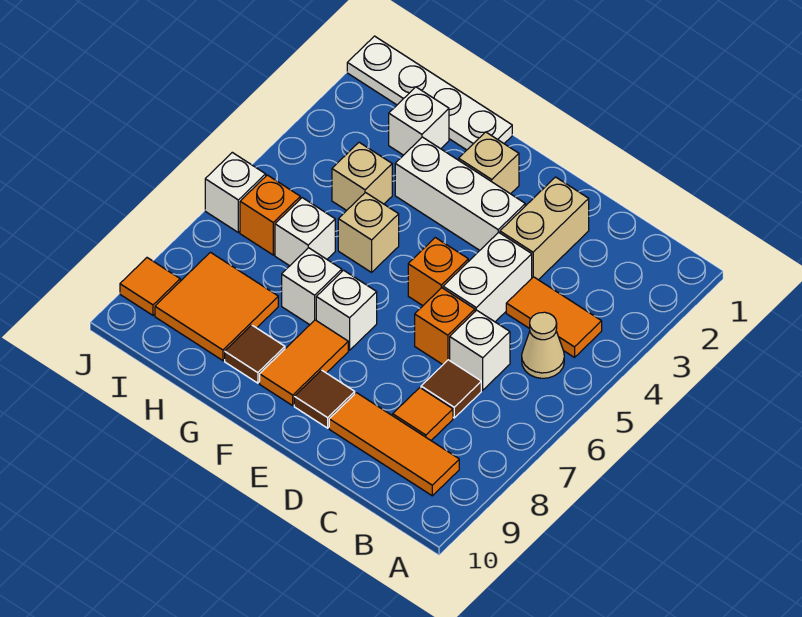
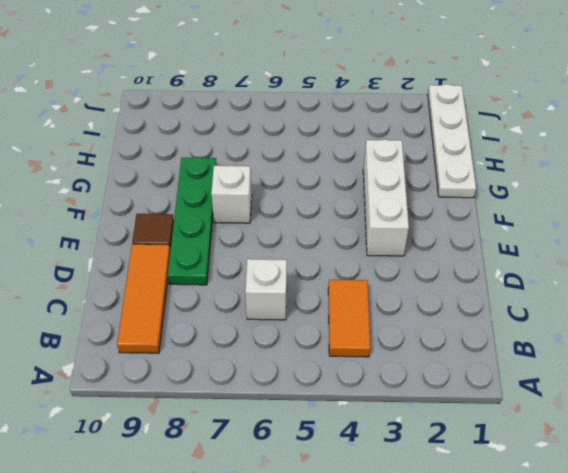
green 1x4 plate [168,157,217,285] -> orange 1x2 tile [260,320,348,405]
none -> tan 1x1 cone [522,312,564,378]
none -> brown 1x1 tile [421,360,481,418]
none -> orange 1x1 tile [393,388,453,440]

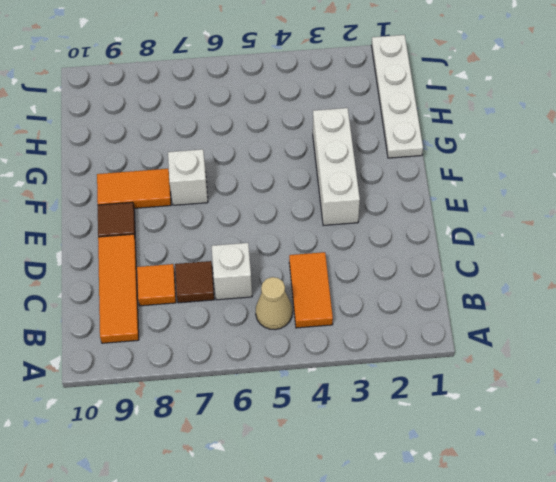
none -> tan 1x2 brick [500,177,589,280]
none -> white 1x2 brick [443,232,532,322]
none -> orange 1x1 brick [415,288,475,364]

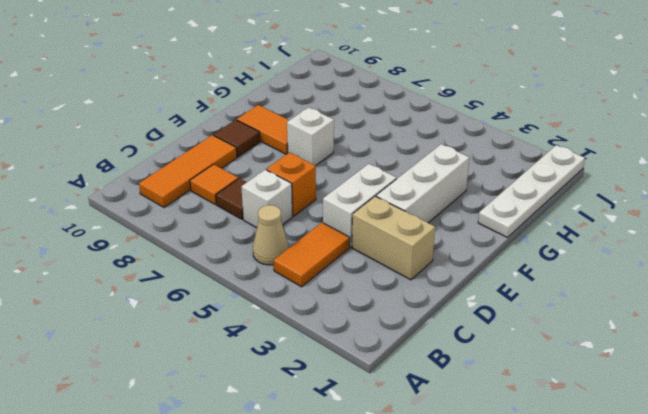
white 1x2 brick [323,164,396,247] -> white 1x2 brick turned to [443,232,532,322]
none -> orange 1x1 brick [408,238,468,306]
none -> tan 1x1 brick [459,132,519,194]
none -> tan 1x1 brick [338,193,399,272]

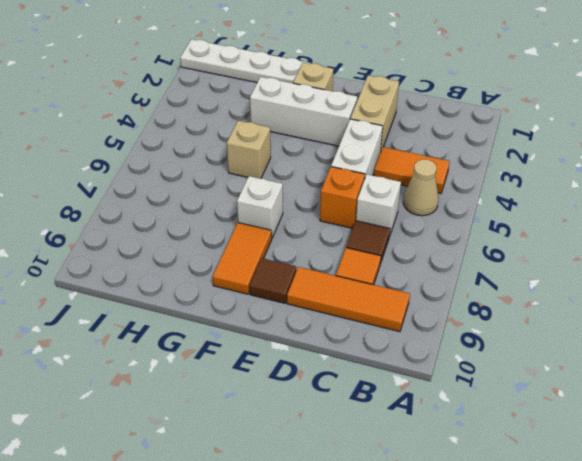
none -> orange 1x1 brick [408,238,468,306]
none -> white 1x1 brick [282,248,342,325]
none -> brown 1x1 tile [225,325,285,383]

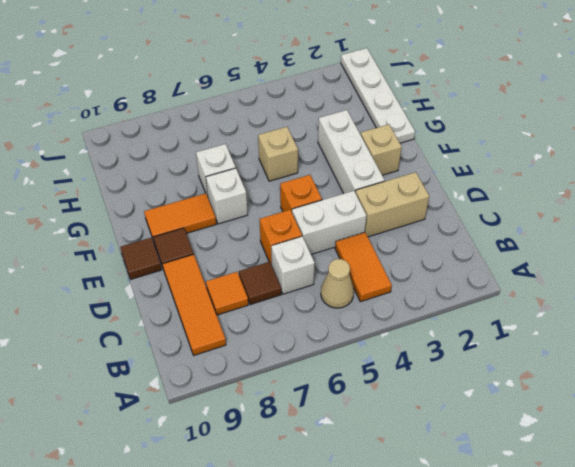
brown 1x1 tile [120,238,162,279] -> brown 1x1 tile moved to [225,325,285,383]
none -> white 1x1 brick [389,87,449,155]
none -> tan 1x1 brick [332,142,392,210]
none -> white 1x1 brick [275,198,335,266]

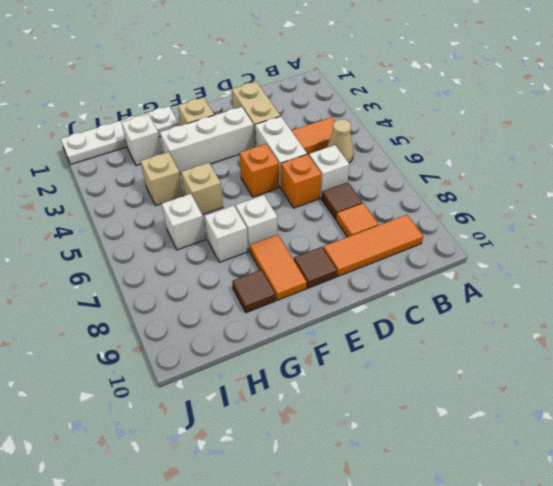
none -> orange 2x2 tile [155,252,278,361]
none -> orange 1x1 brick [240,175,300,255]
none -> white 1x1 brick [205,152,266,232]

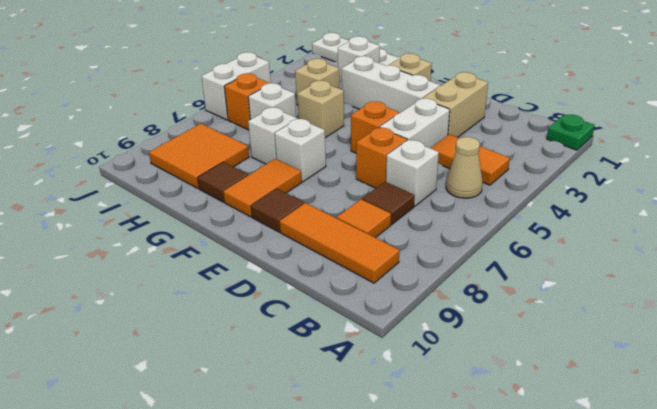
green 1x1 plate [547,114,595,150] -> none
white 1x2 brick [201,52,271,120] -> white 1x1 brick [205,152,266,232]
none -> orange 1x1 tile [120,258,180,315]

